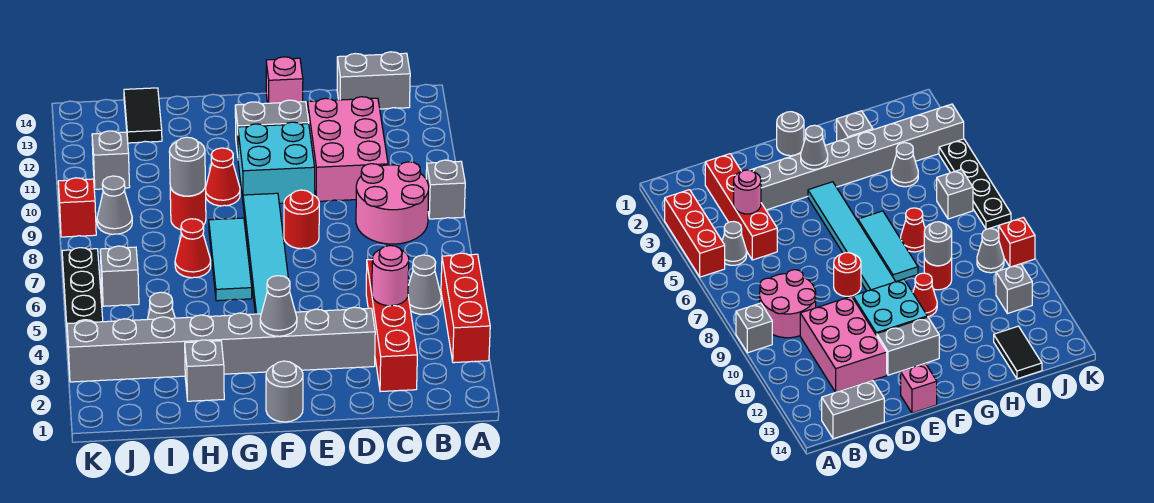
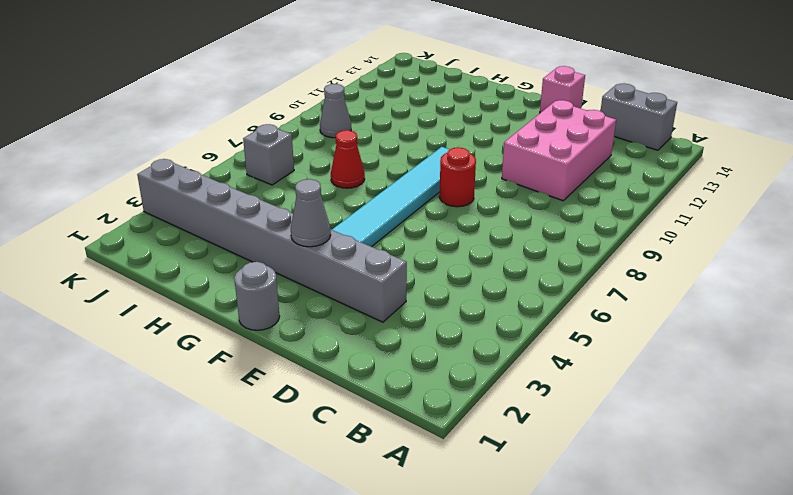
none -> red 1x3 brick [441,253,490,363]
none -> grey 1x1 brick [426,160,465,219]
none -> grey 1x1 cone [408,255,441,314]

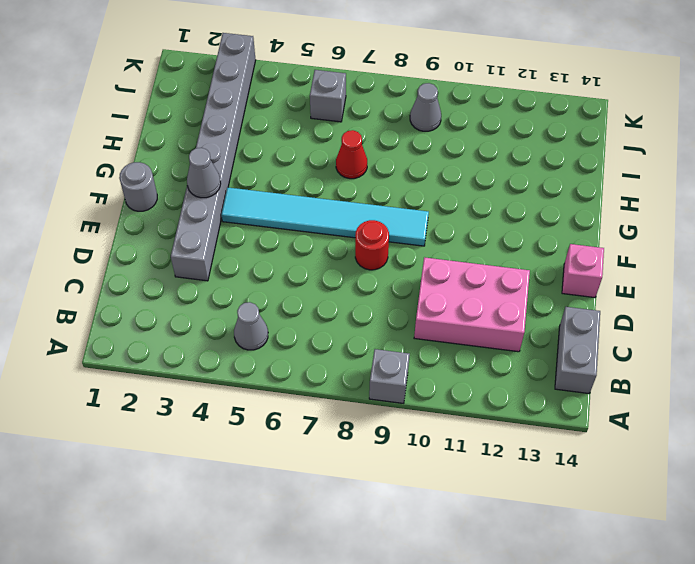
none -> red 1x3 brick [441,253,490,363]
none -> pink 2x2 round brick [356,162,429,244]
none -> red 1x4 brick [366,260,417,392]

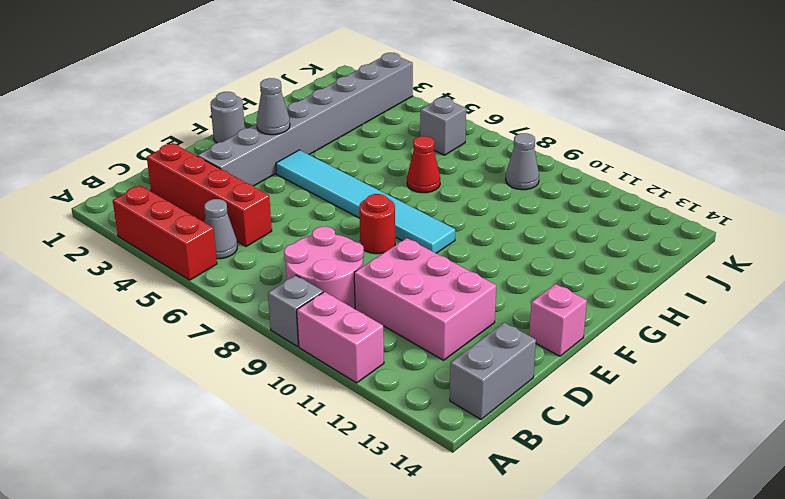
pink 1x2 brick [297,292,384,383] -> none
none -> cyan 2x2 brick [238,122,315,203]
none -> grey 1x2 brick [235,100,309,155]
none -> cyan 1x3 tile [209,218,252,301]

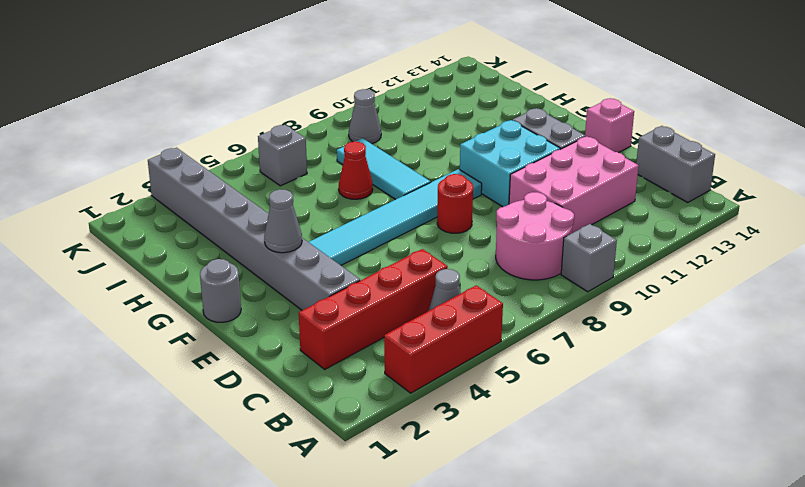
cyan 1x3 tile [337,138,431,200] -> cyan 1x3 tile turned to [209,218,252,301]
none -> red 1x1 cone [206,148,240,206]
none -> grey 1x1 brick [185,340,224,401]
none -> red 1x1 round brick [170,187,206,230]

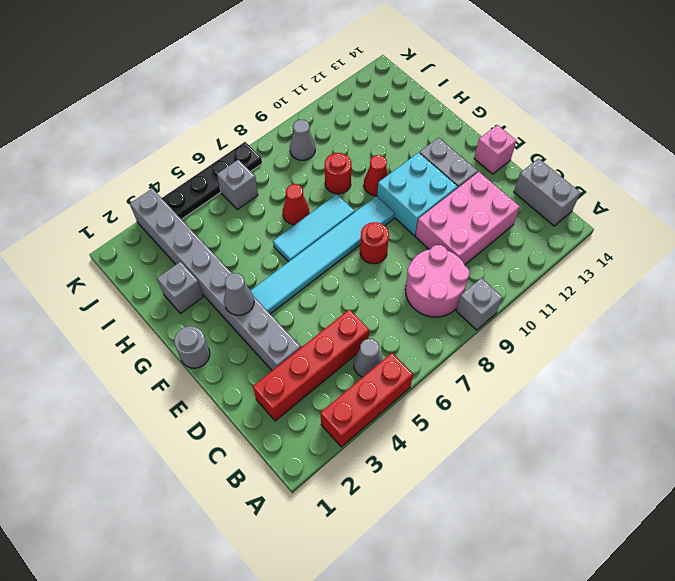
none -> grey 1x1 cone [148,292,175,319]
none -> black 1x2 tile [124,88,162,143]
none -> grey 1x1 brick [92,131,130,189]

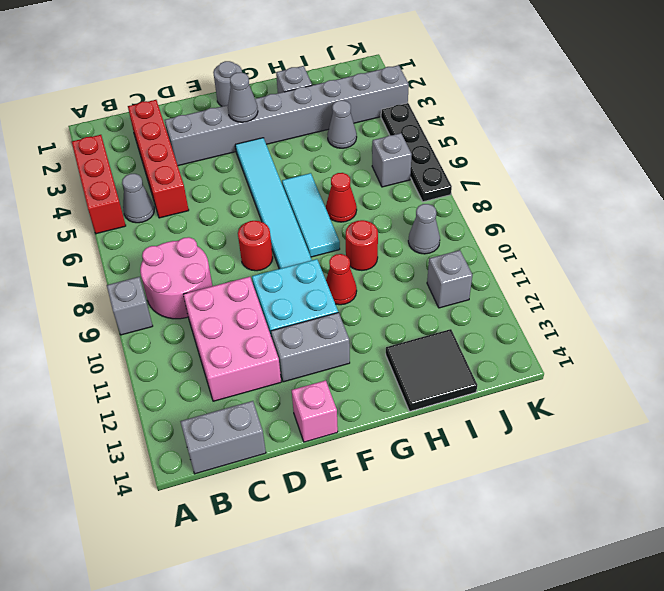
black 2x2 tile [386,329,477,411] -> black 1x2 tile [124,88,162,143]
none -> red 1x1 brick [58,178,96,237]
none -> pink 1x1 round brick [372,245,409,306]
none -> grey 1x1 round brick [169,137,205,196]

